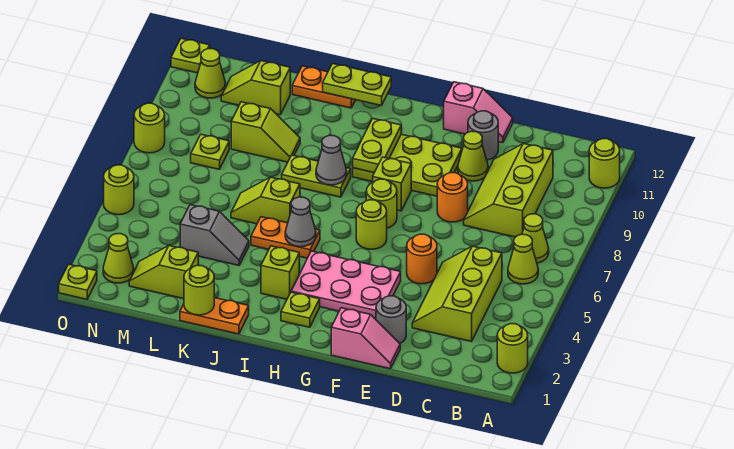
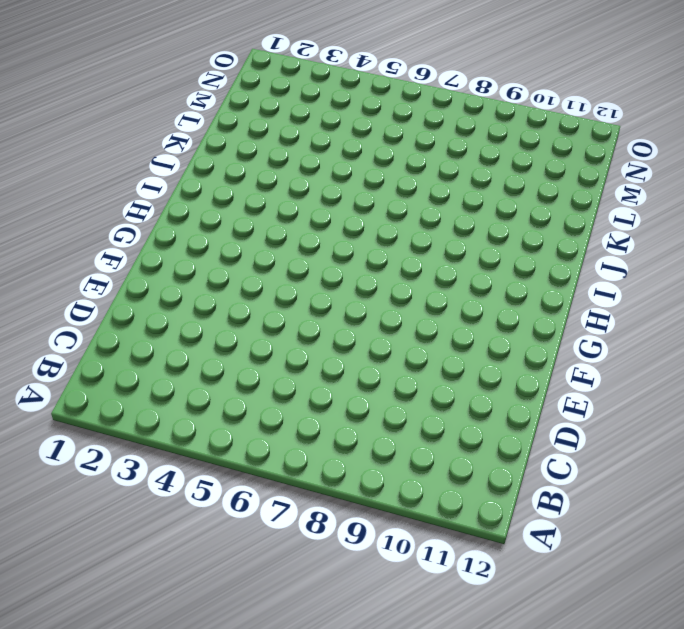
none -> lime 1x1 round brick [497,324,528,373]
none -> lime 1x1 round brick [589,139,620,188]
none -> lime 1x1 cone [508,234,538,284]
none -> lime 1x1 cone [522,214,549,263]

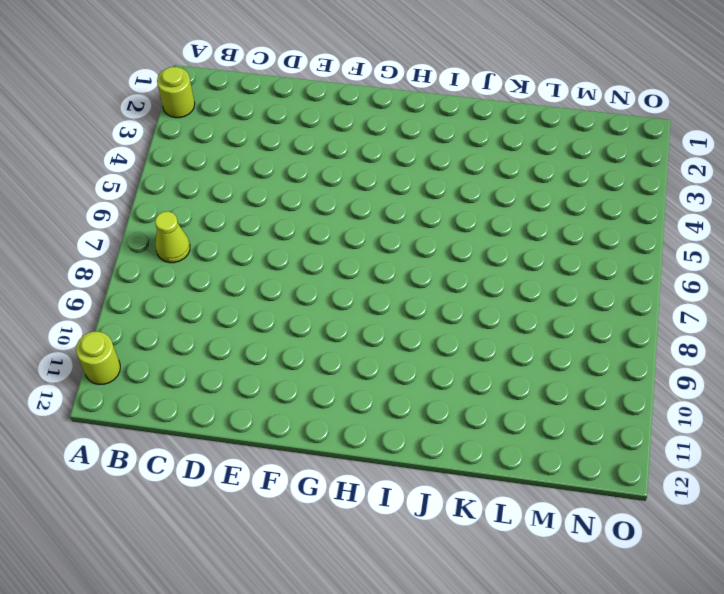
none -> lime 1x1 cone [508,234,538,284]
none -> lime 2x3 slope [412,246,502,341]
none -> lime 2x3 slope [464,144,553,237]
none -> pink 1x2 slope [331,308,400,369]

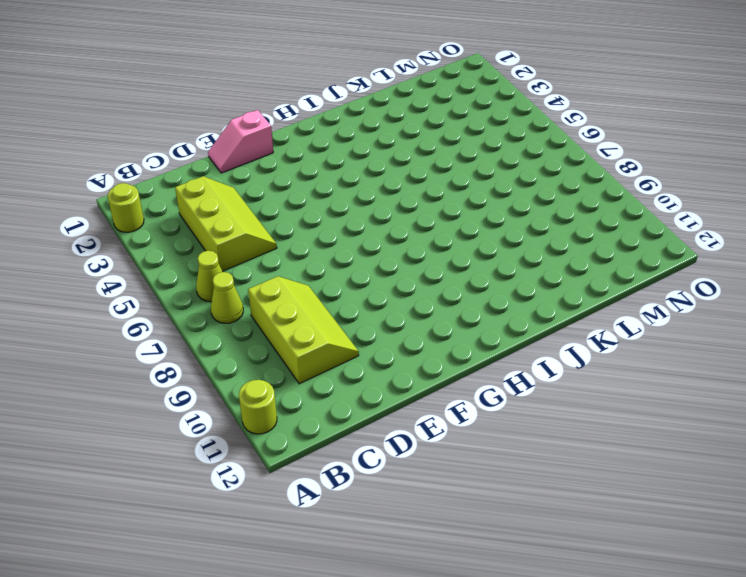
none -> grey 1x1 round brick [376,296,406,343]
none -> orange 1x1 round brick [407,234,437,284]
none -> orange 1x1 round brick [437,173,468,222]
none -> lime 1x1 cone [458,131,488,181]

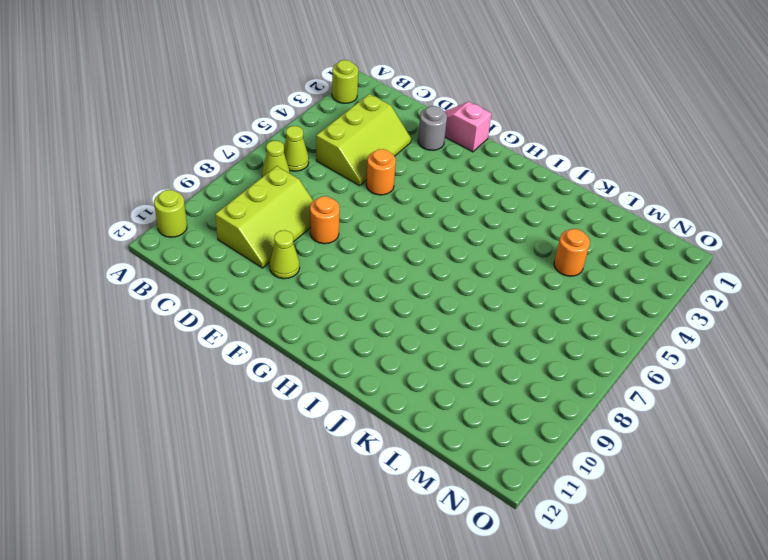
orange 1x1 round brick [554,229,590,276] -> grey 1x2 slope [180,205,249,265]
none -> grey 1x1 round brick [468,111,498,160]
none -> pink 1x2 slope [444,82,513,143]
none -> pink 2x3 plate [291,251,401,319]
none -> lime 2x3 plate [353,134,462,196]

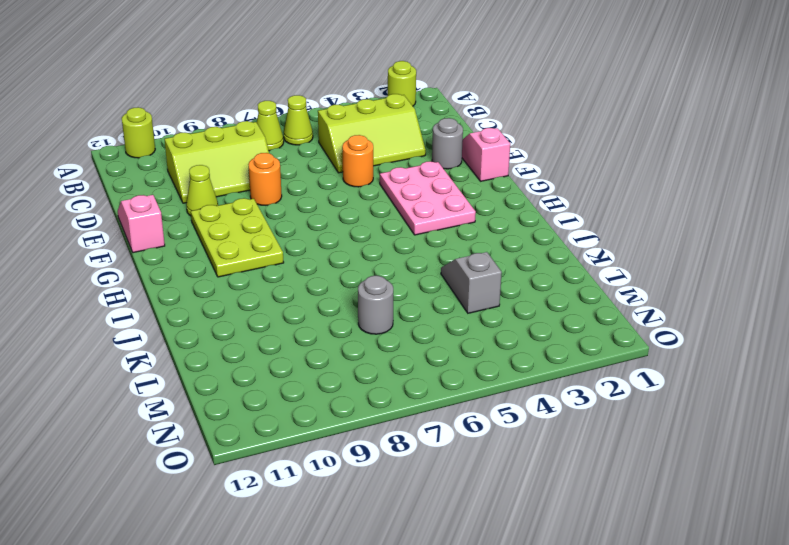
grey 1x1 round brick [358,276,393,334] -> grey 1x1 round brick moved to [468,111,498,160]
none -> lime 1x1 round brick [356,200,387,249]
none -> lime 1x1 round brick [366,179,397,228]
none -> lime 1x1 brick [373,157,411,211]
none -> lime 1x1 plate [281,292,320,327]

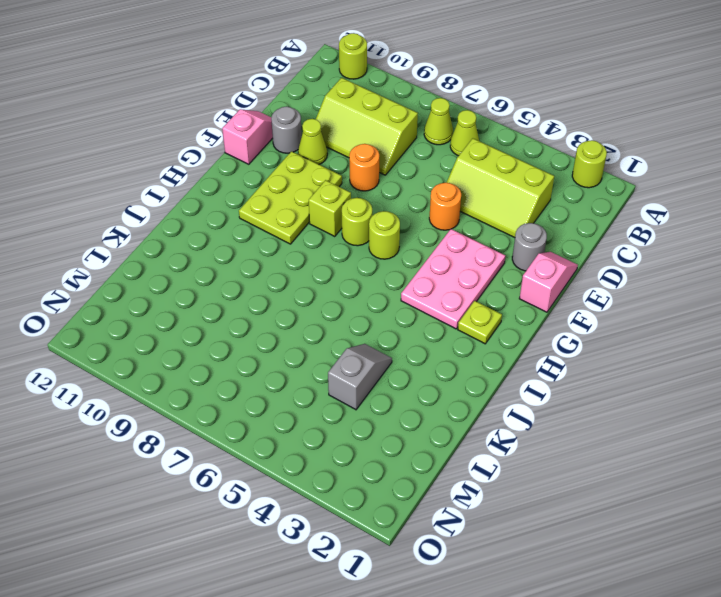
none -> lime 1x1 brick [261,246,299,299]
none -> orange 1x2 plate [251,217,320,258]
none -> lime 1x2 plate [282,155,351,197]
none -> orange 1x2 plate [180,298,249,334]

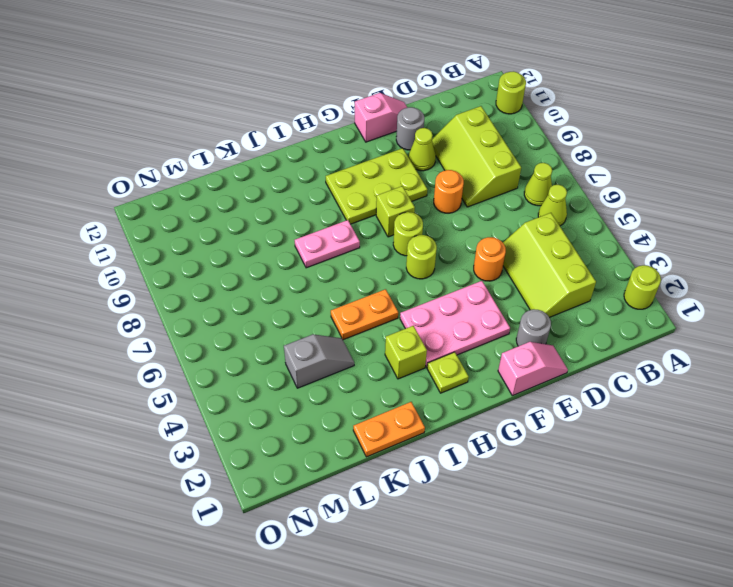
pink 1x2 plate [295,220,360,268] -> lime 1x2 plate [282,155,351,197]
none -> lime 1x2 slope [231,177,300,224]
none -> orange 1x2 plate [292,66,355,108]
none -> lime 1x2 slope [231,102,300,162]
none -> lime 1x2 slope [129,246,198,299]

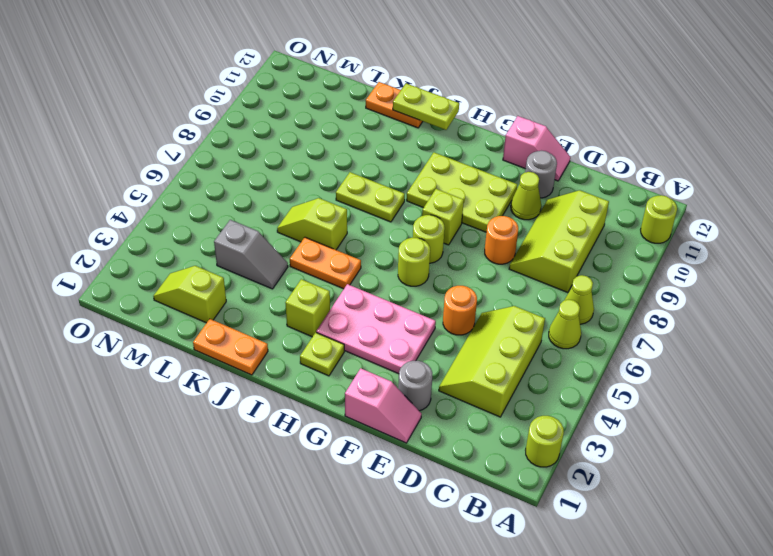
none -> lime 1x2 slope [231,102,300,162]
none -> lime 1x2 slope [221,61,290,115]
none -> lime 1x1 plate [191,134,229,169]
none -> lime 1x1 cone [103,234,134,283]

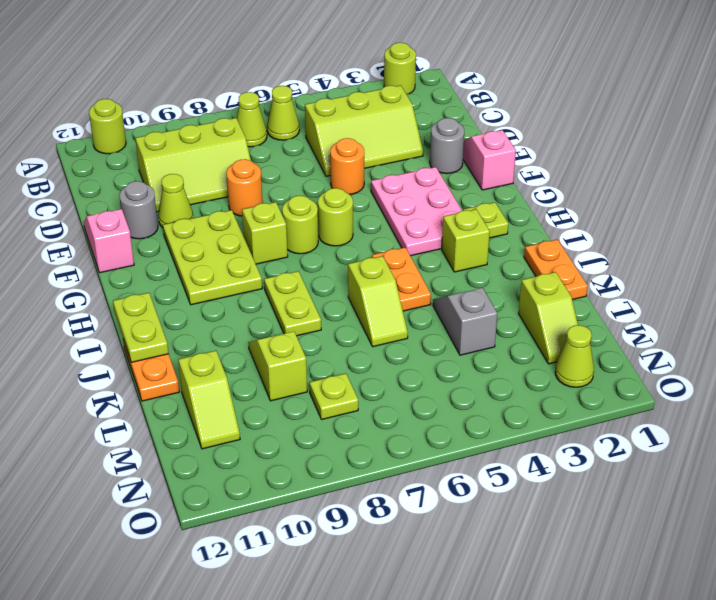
none -> lime 1x1 cone [195,49,226,98]
none -> lime 1x1 plate [59,264,97,299]
none -> lime 1x1 round brick [104,165,134,215]
none -> lime 1x1 round brick [134,103,165,153]

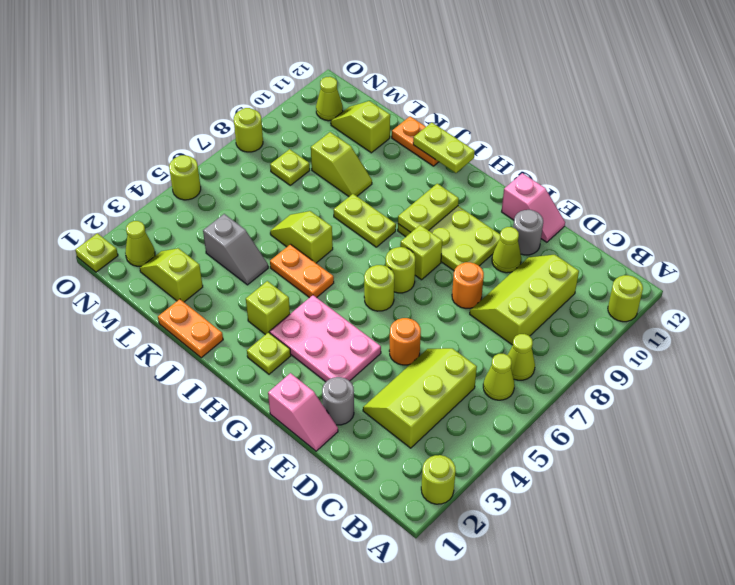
none -> lime 1x1 plate [171,38,210,73]
none -> grey 1x1 cone [285,197,316,247]
none -> grey 1x1 cone [316,135,347,185]
none -> lime 1x1 round brick [184,265,214,315]

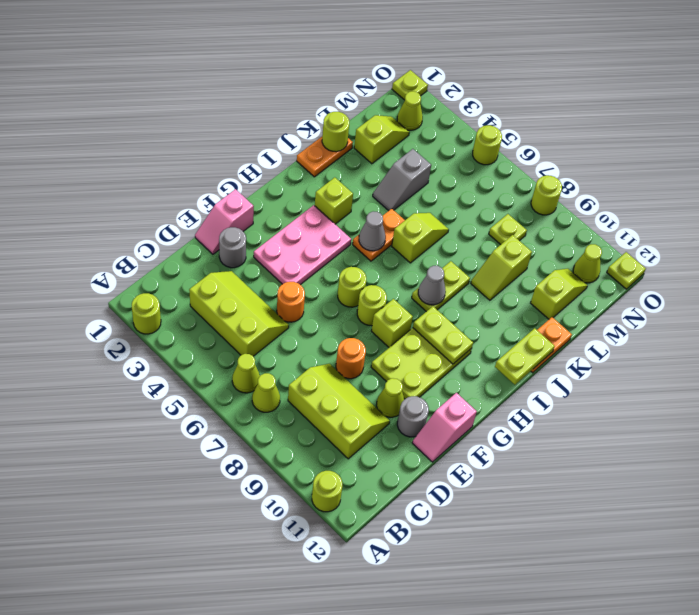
none -> lime 1x1 plate [281,292,320,327]

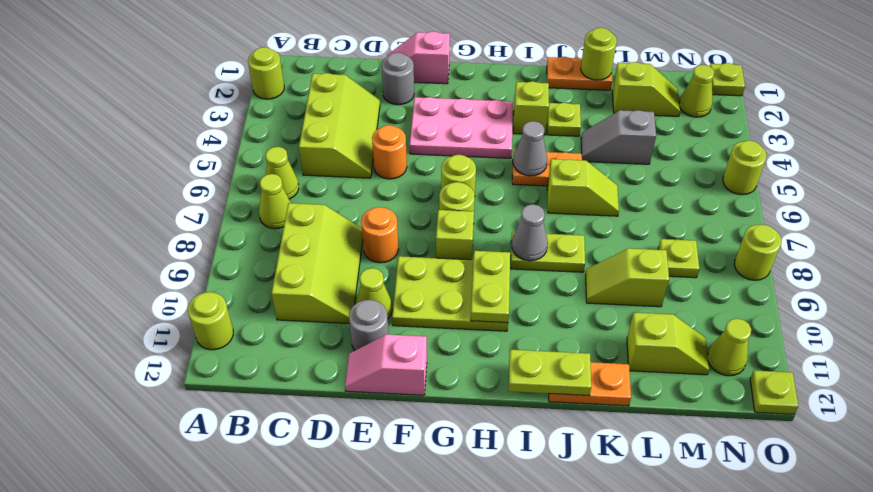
lime 1x1 plate [547,103,581,136] -> lime 1x1 plate moved to [281,292,320,327]

